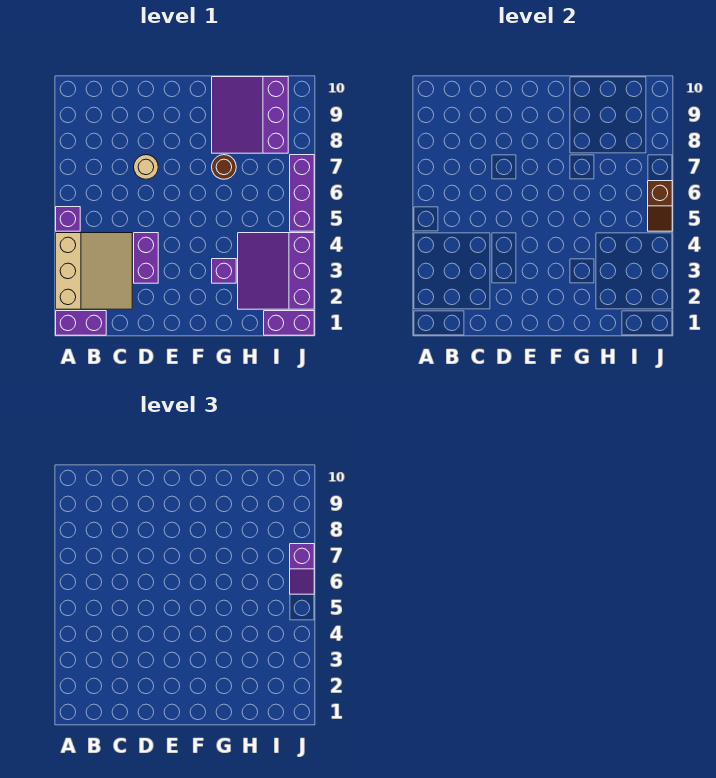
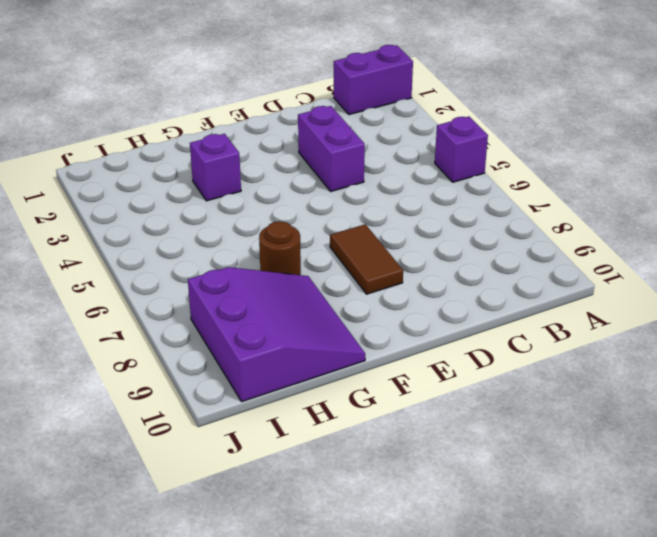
brown 1x2 tile [330,224,403,294] -> none
none -> tan 3x3 slope [56,233,132,309]
none -> tan 1x1 round brick [134,155,158,179]
none -> purple 3x3 slope [238,233,314,309]

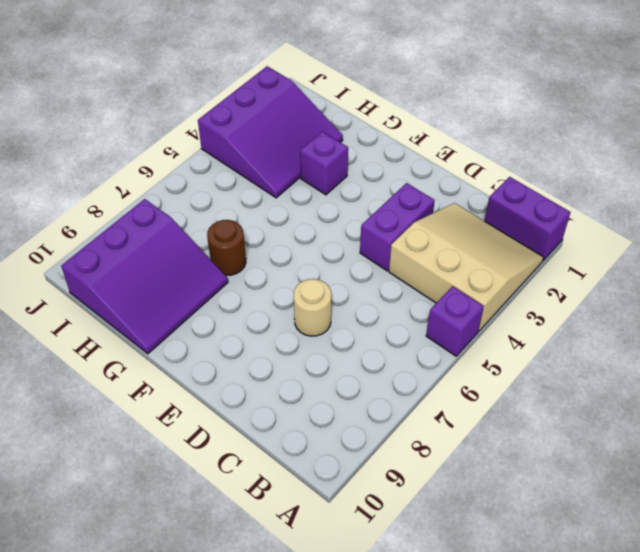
tan 3x3 slope [389,203,543,331] -> tan 3x3 slope turned to [56,233,132,309]
none -> purple 1x2 brick [264,311,314,335]
none -> purple 1x3 brick [290,155,314,231]
none -> brown 1x2 slope [648,181,672,231]

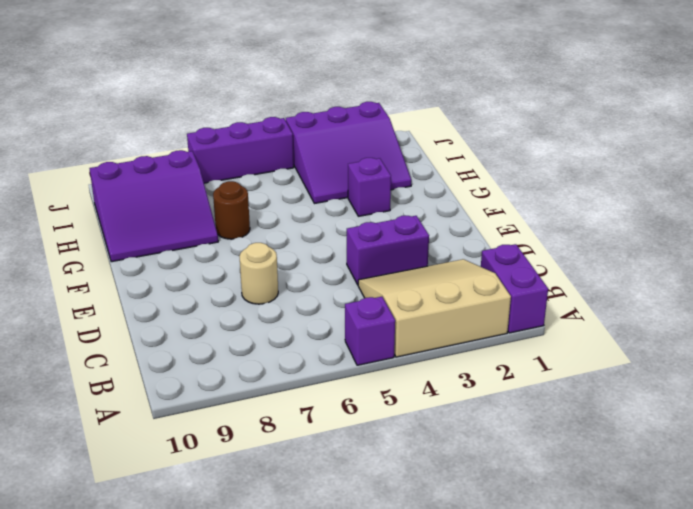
none -> purple 1x2 brick [264,311,314,335]
none -> brown 1x2 slope [648,181,672,231]
none -> purple 1x2 slope [290,544,314,594]

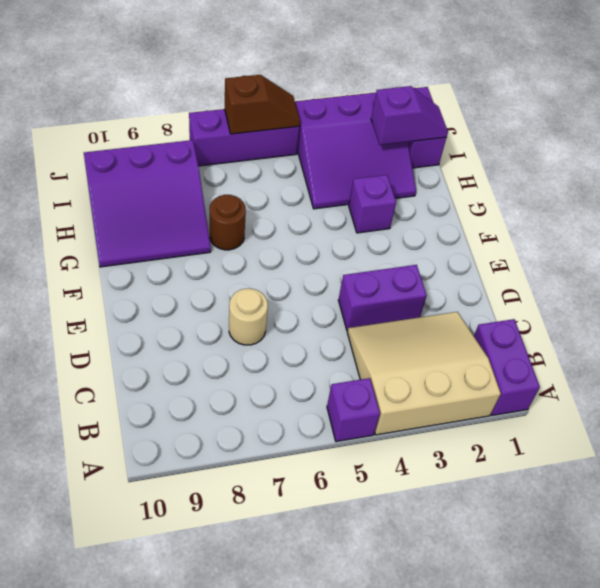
purple 1x2 slope [371,86,448,145] -> purple 1x2 slope moved to [290,544,314,594]

